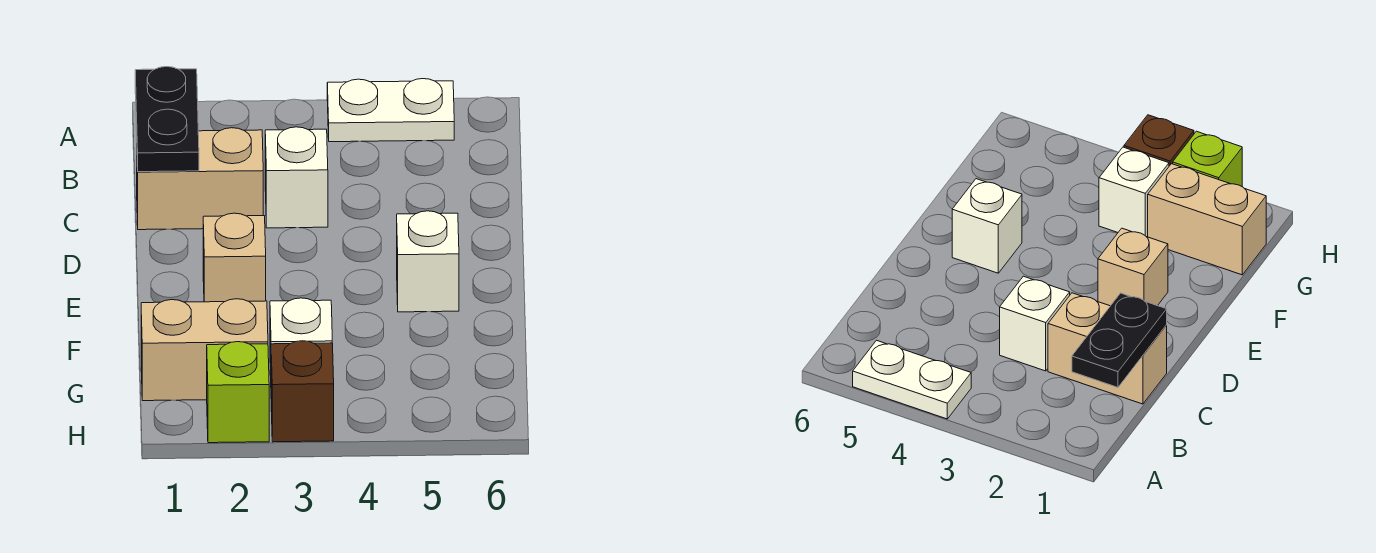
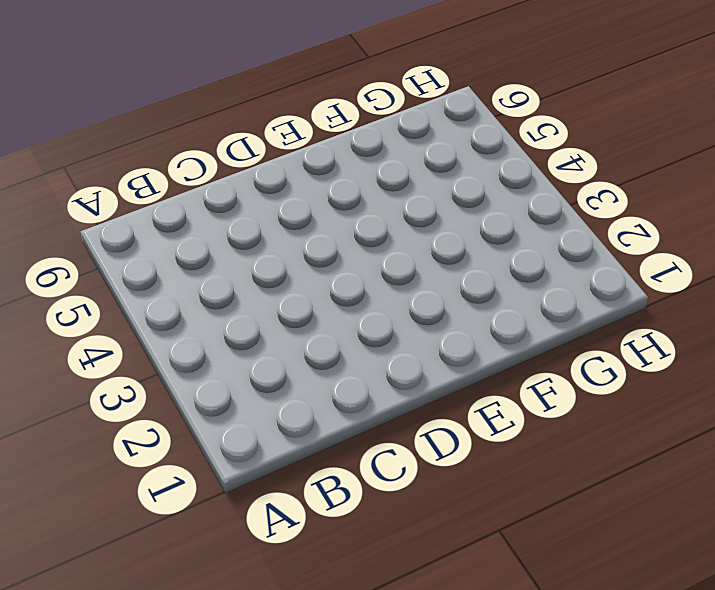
none -> white 1x2 plate [327,79,454,142]
none -> tan 1x2 brick [137,128,263,230]

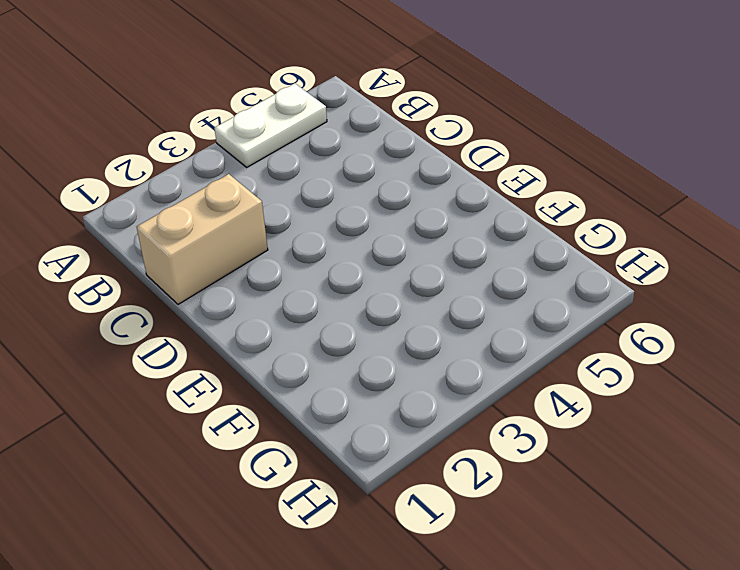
none -> white 1x1 brick [265,127,328,228]
none -> tan 1x1 brick [203,213,266,302]

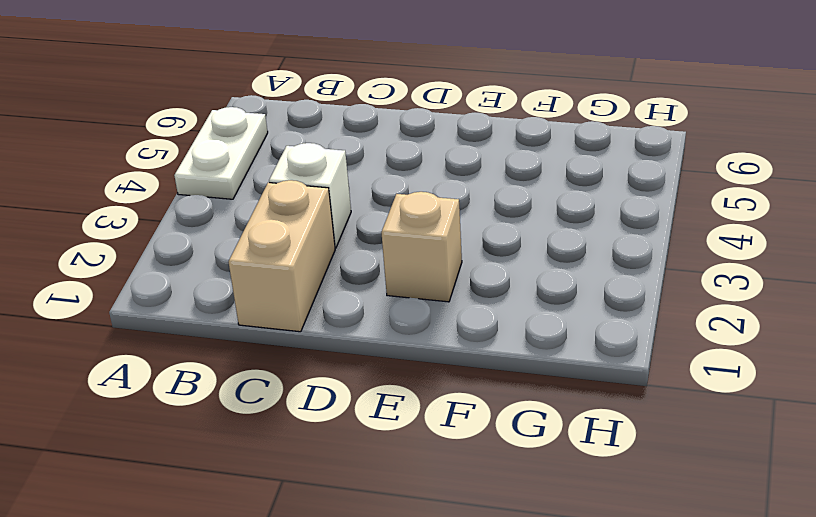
none -> white 1x1 brick [397,211,459,312]
none -> tan 1x2 brick [141,299,268,401]

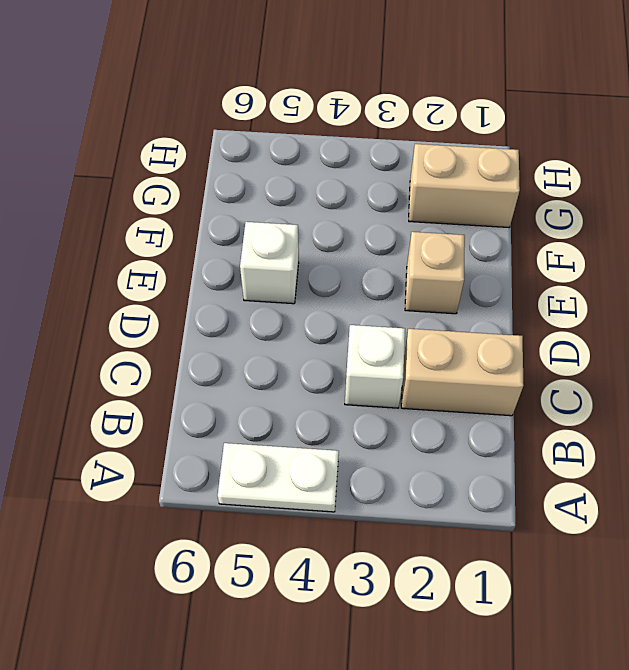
none -> white 1x1 brick [270,298,332,375]
none -> lime 1x1 brick [207,342,269,443]

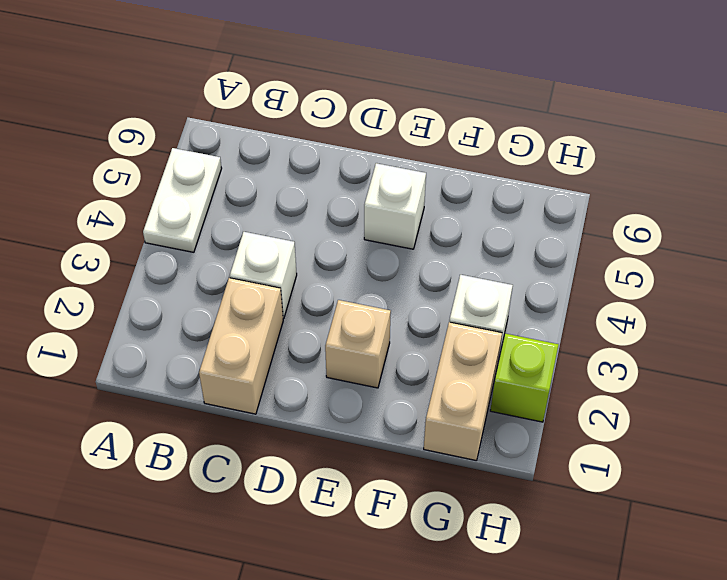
none -> brown 1x1 brick [271,341,334,442]
none -> black 1x2 plate [135,67,199,172]

